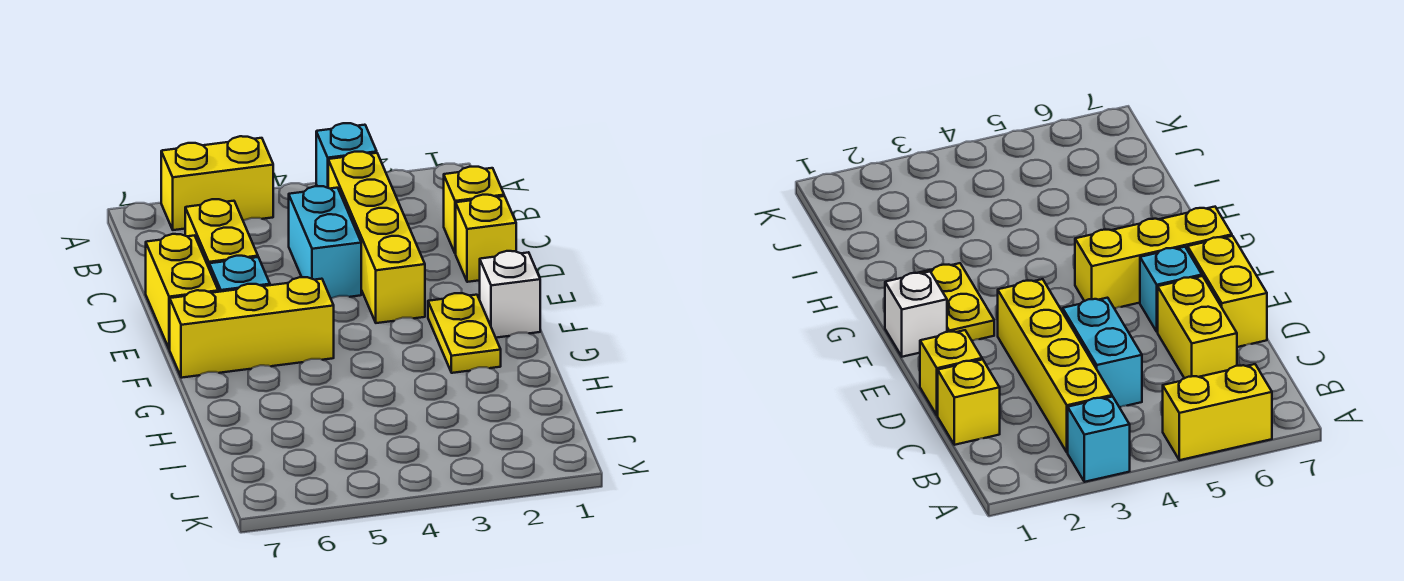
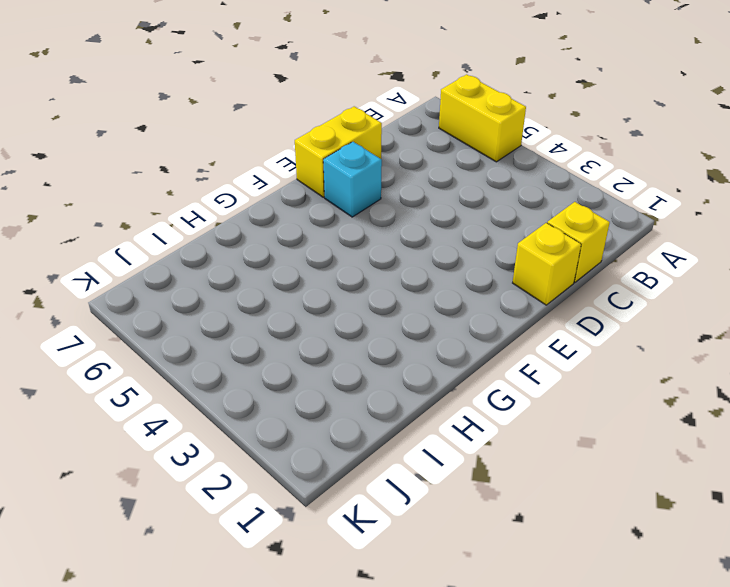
none -> cyan 1x1 brick [316,123,377,188]
none -> yellow 1x4 brick [328,152,425,323]
none -> cyan 1x2 brick [289,186,361,299]

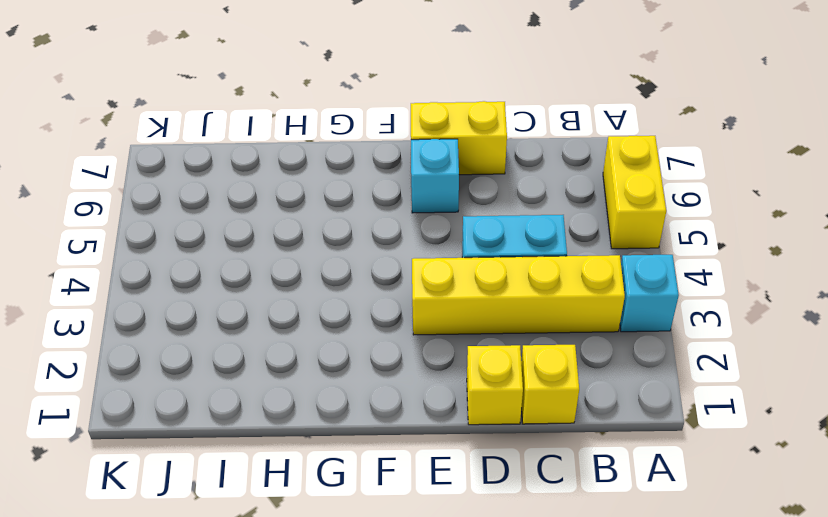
none -> yellow 1x2 brick [185,199,258,267]
none -> white 1x1 brick [480,251,540,338]
none -> yellow 1x2 plate [428,293,501,373]

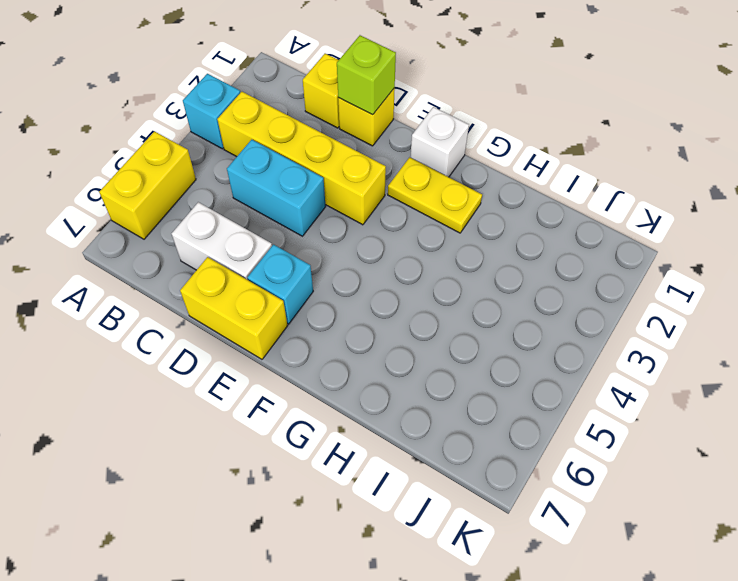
white 1x2 brick [171,202,272,280] -> yellow 1x2 brick [185,199,258,267]
lime 1x1 brick [337,35,396,115] -> none
none -> yellow 1x3 brick [170,277,334,378]

